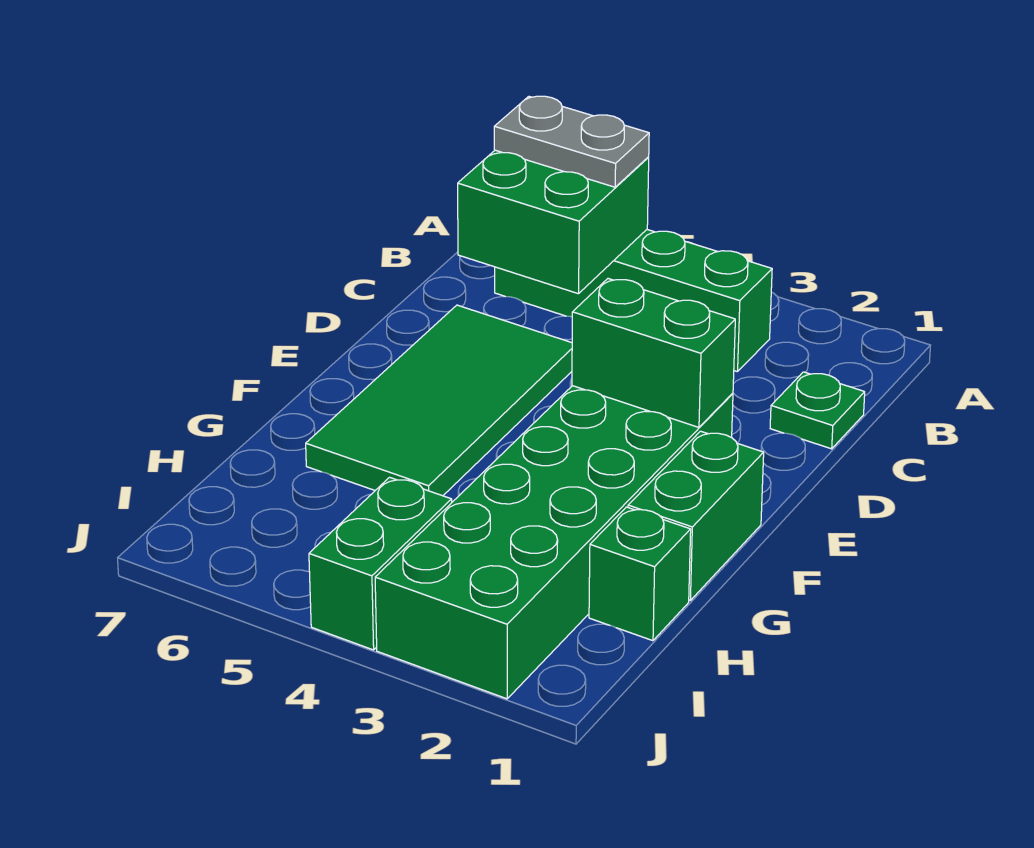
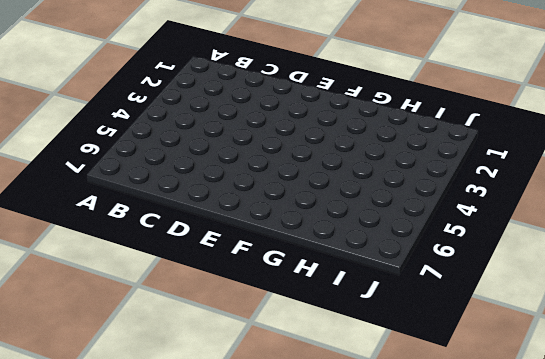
none -> green 1x4 brick [495,230,772,372]
none -> green 1x1 plate [770,372,865,449]

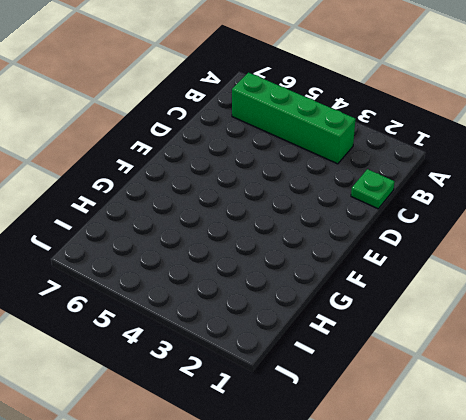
none -> green 2x4 tile [306,305,572,496]
none -> green 2x6 brick [375,386,733,699]

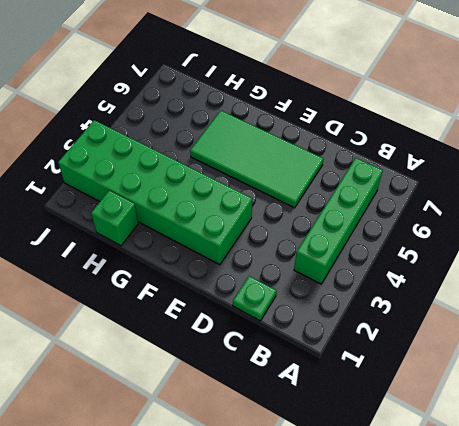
none -> green 1x2 brick [628,431,764,600]
none -> green 1x2 brick [309,477,452,650]

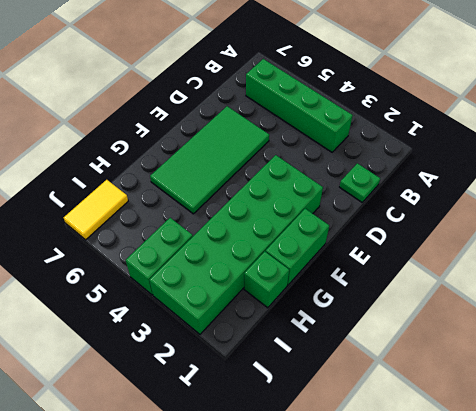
yellow 1x2 tile [64,180,128,240] -> none
none -> green 2x2 brick [458,150,649,294]
none -> green 1x2 brick [572,279,735,427]

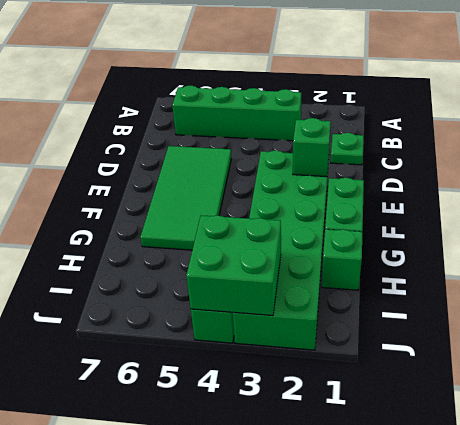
green 1x1 brick [293,118,331,177] -> green 1x2 brick [572,279,735,427]
green 2x2 brick [186,215,281,316] -> green 2x2 brick moved to [458,150,649,294]
none -> grey 1x2 plate [494,96,649,187]

